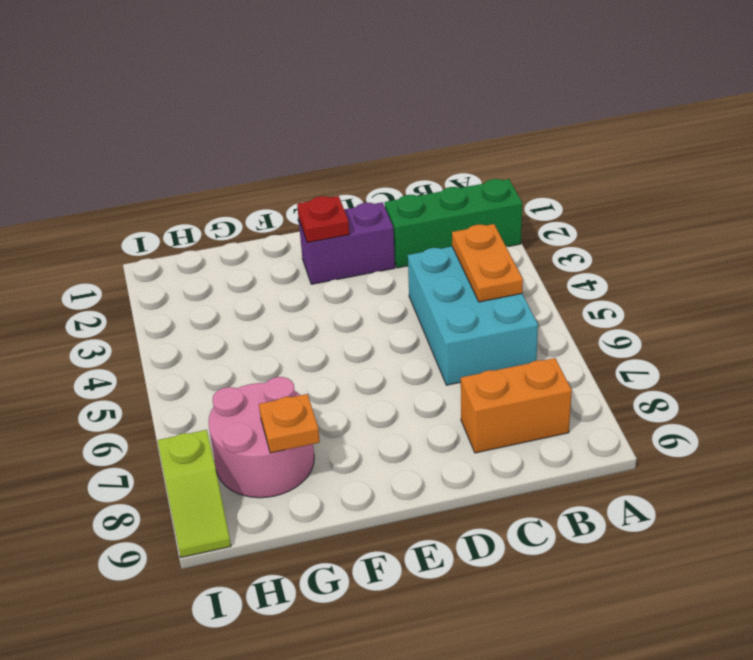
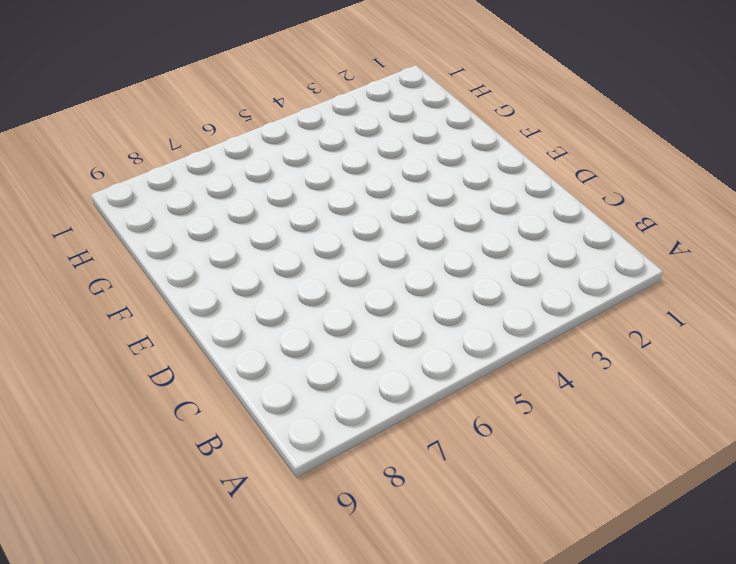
none -> green 1x3 brick [385,179,522,268]
none -> cyan 2x3 brick [408,247,538,385]

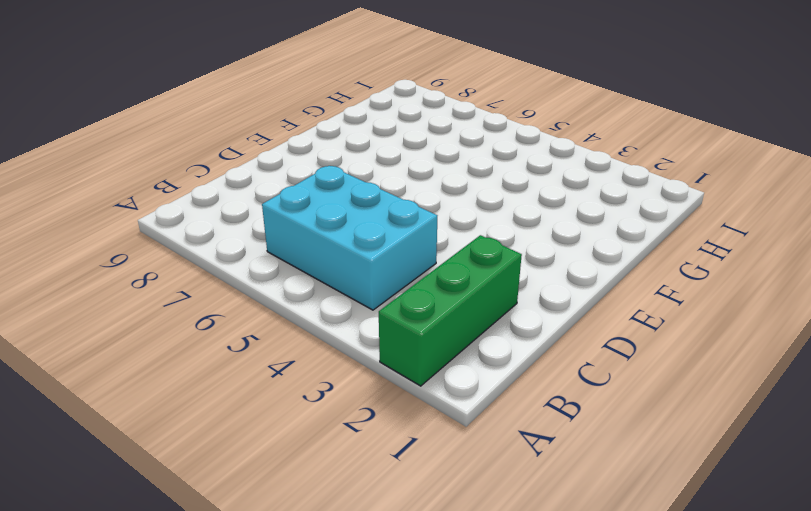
none -> orange 1x2 brick [461,358,572,453]
none -> purple 1x2 brick [299,202,395,284]

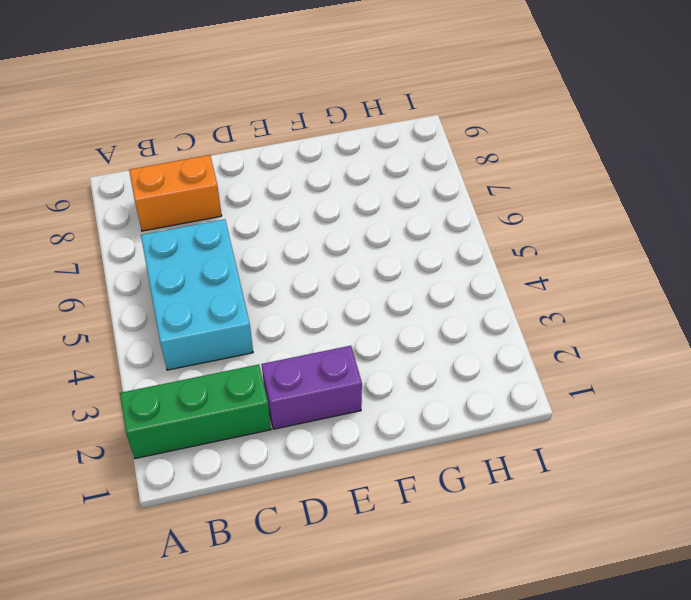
none -> pink 2x2 round brick [208,377,314,498]
none -> lime 1x2 slope [157,430,231,557]

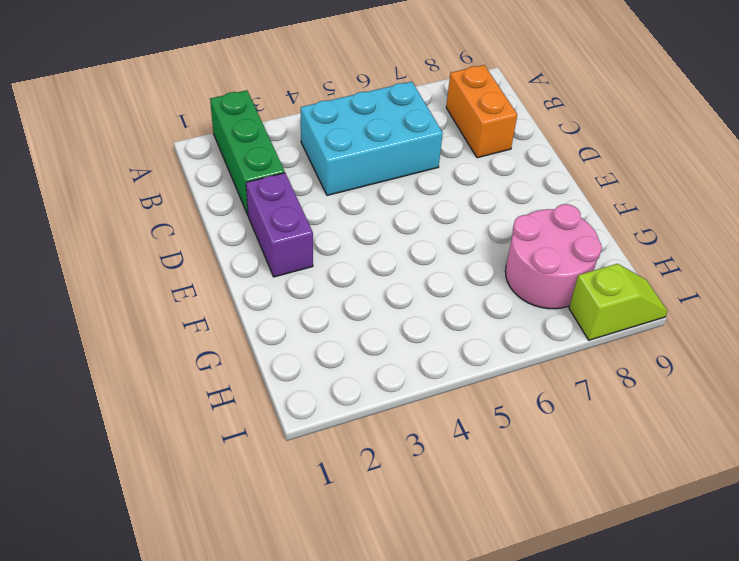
none -> orange 1x2 plate [452,224,523,302]
none -> red 1x1 plate [297,196,349,243]

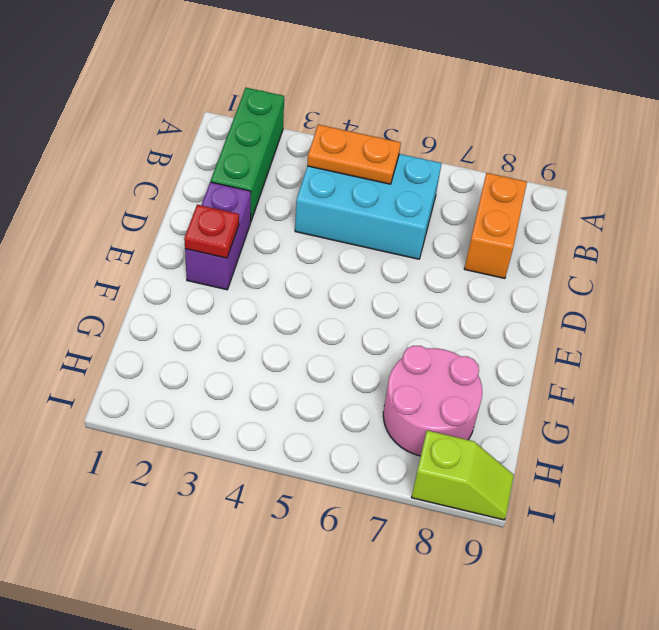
none -> orange 1x1 plate [259,394,320,453]

